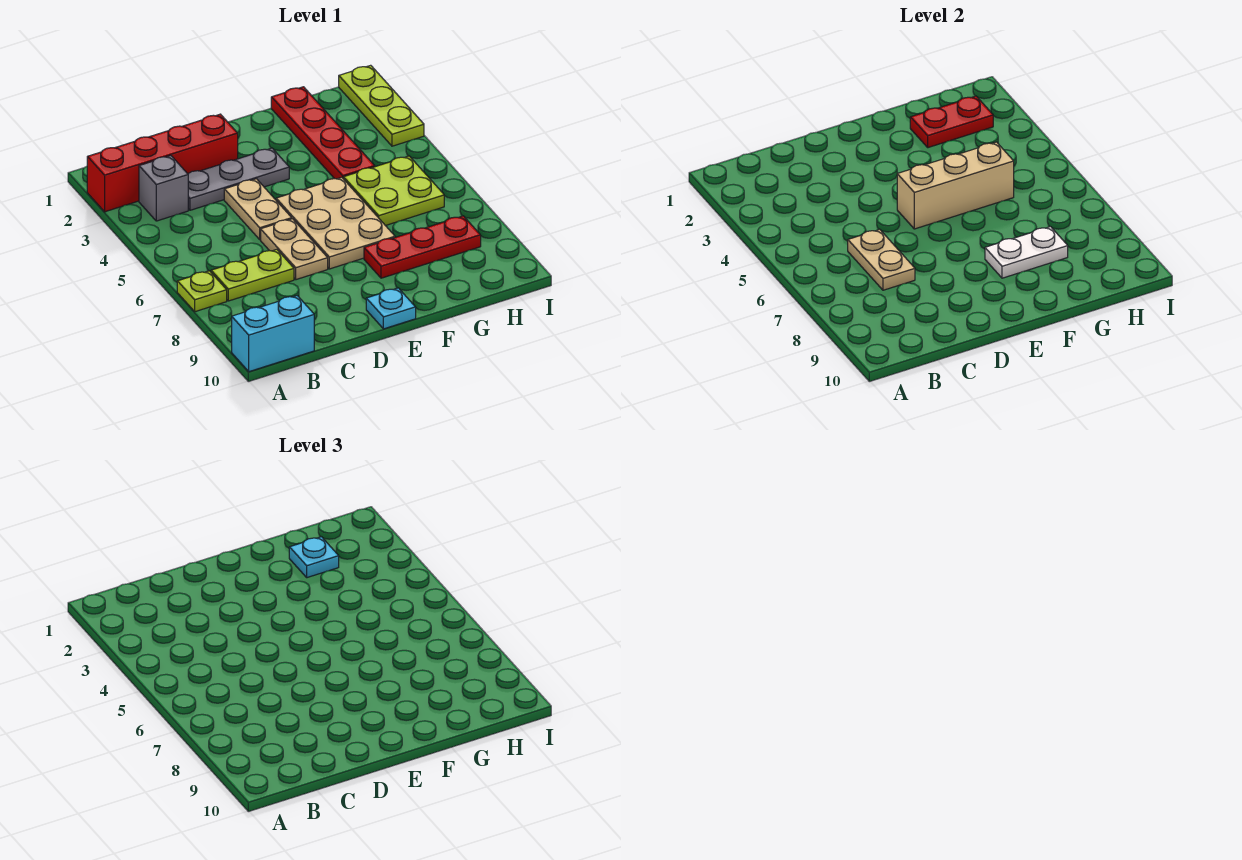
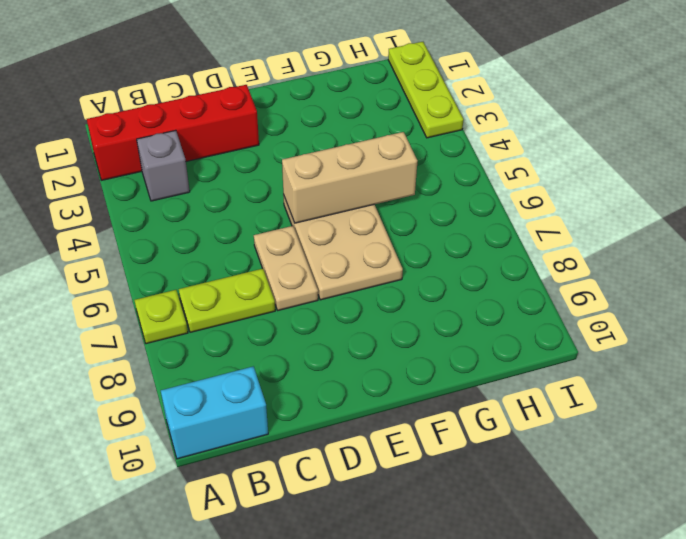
none -> grey 1x3 plate [188,148,289,210]
none -> tan 1x2 plate [224,179,292,240]
none -> cyan 1x1 plate [366,288,416,329]

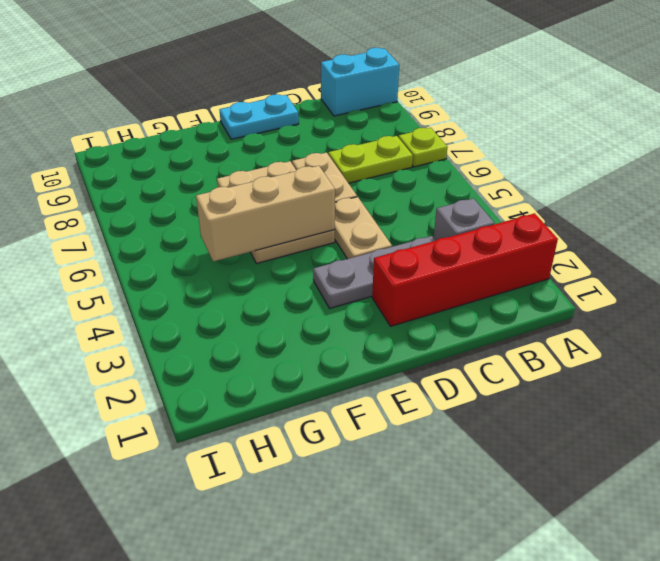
cyan 1x2 plate [220,94,299,139] -> cyan 1x1 plate [366,288,416,329]
none -> red 1x3 plate [364,216,481,278]
none -> red 1x4 plate [271,87,375,179]
none -> lime 2x2 plate [344,156,444,226]

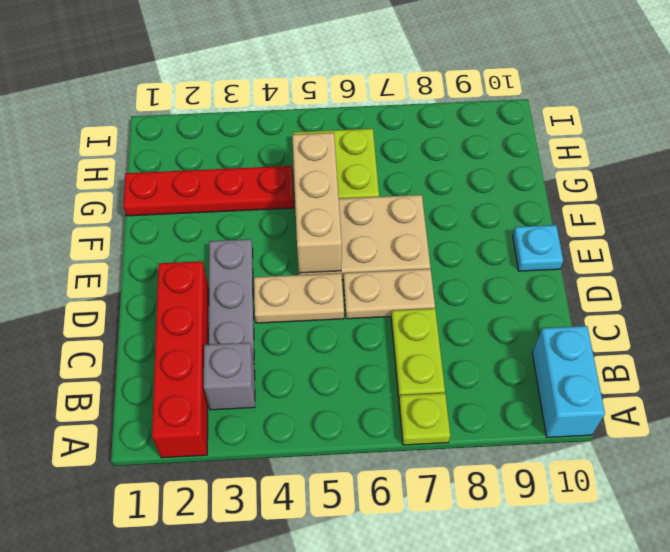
none -> red 1x3 plate [364,216,481,278]
none -> lime 1x3 plate [339,65,424,146]
none -> tan 1x2 plate [848,229,915,290]

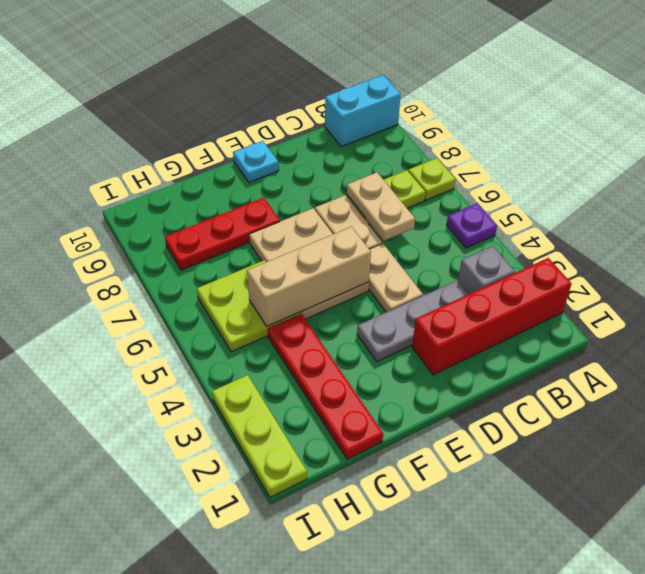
purple 1x1 plate [447,203,497,248] -> none
none -> white 1x2 plate [985,227,1068,278]
none -> red 1x2 plate [910,96,993,148]
none -> cyan 1x1 plate [289,537,339,578]

